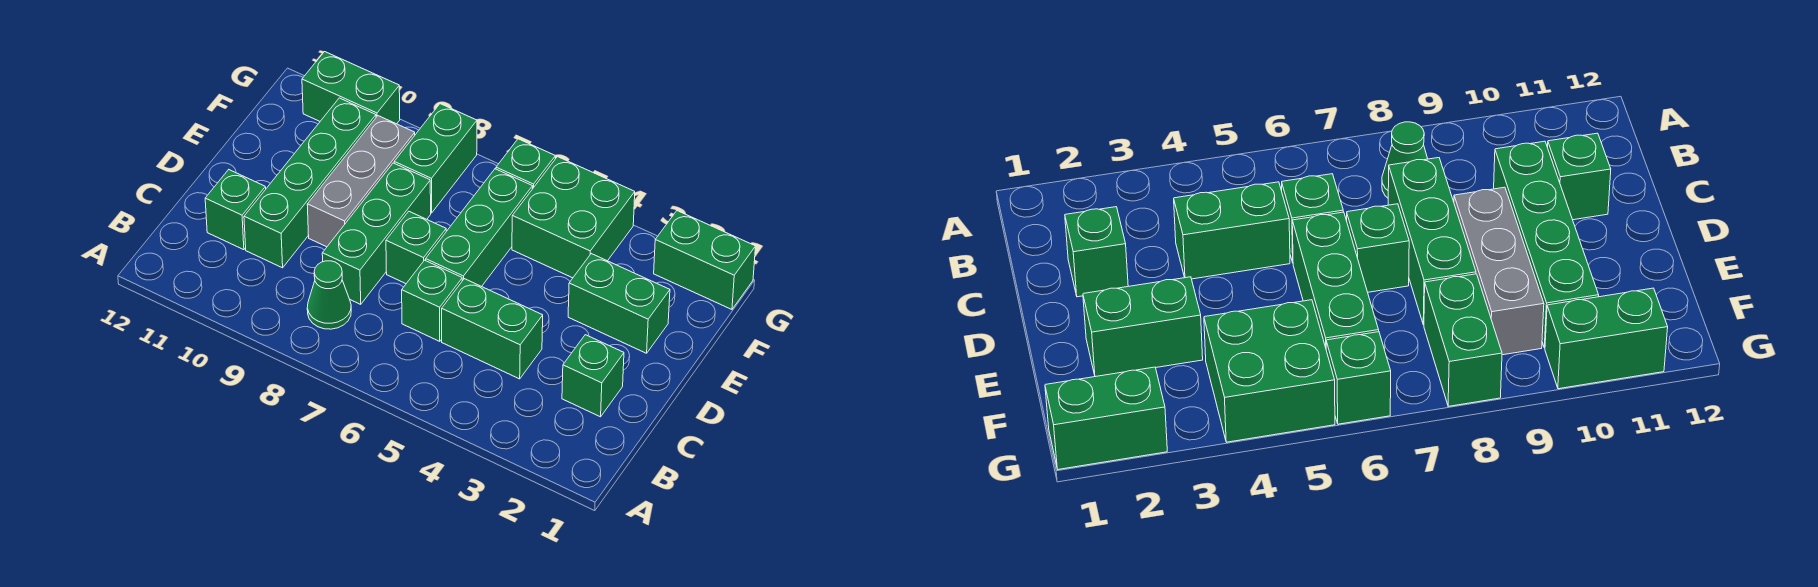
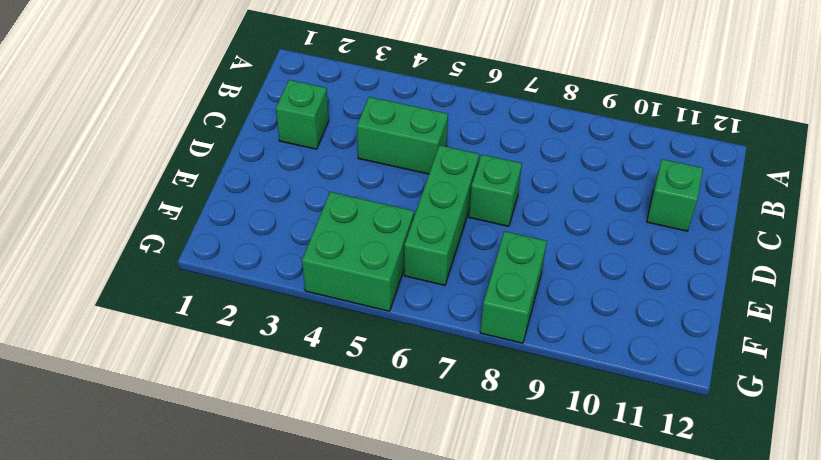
none -> green 1x1 cone [307,261,351,329]
none -> green 1x1 brick [402,260,462,341]
none -> green 1x3 brick [322,163,431,304]

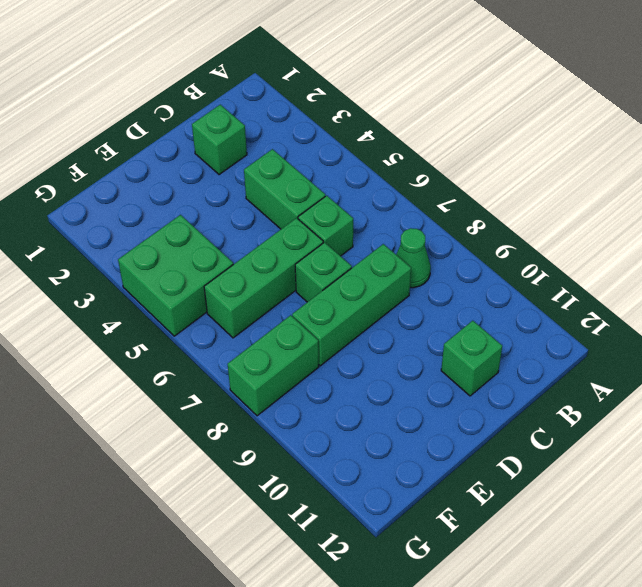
none -> green 1x4 brick [244,98,376,268]
none -> grey 1x3 brick [307,116,415,247]
none -> green 1x2 brick [568,254,670,353]

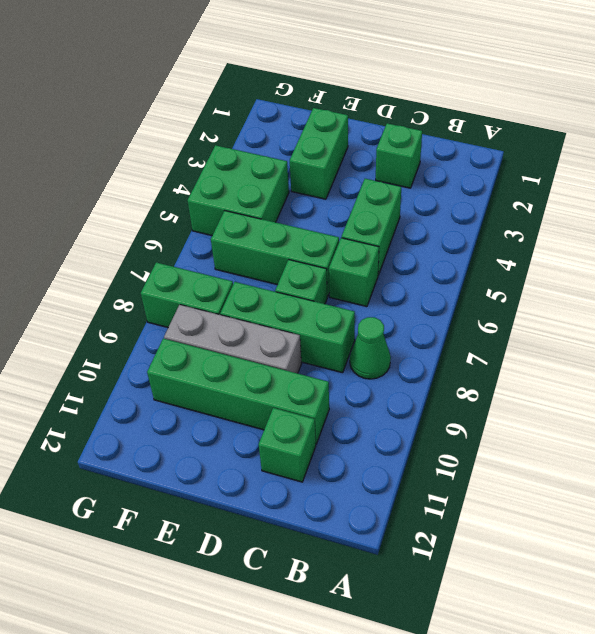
none -> green 1x2 brick [654,211,756,309]
none -> green 1x1 brick [496,139,555,189]
none -> green 1x2 brick [302,52,400,124]

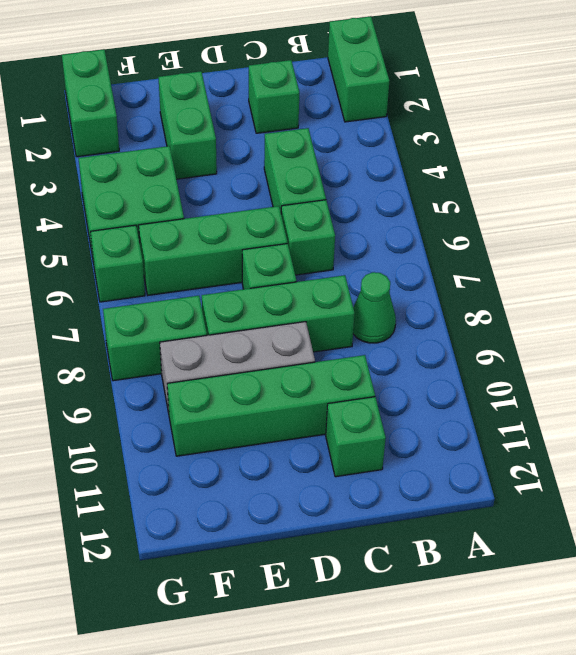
green 1x2 brick [328,16,389,122] -> green 1x2 brick moved to [302,52,400,124]

